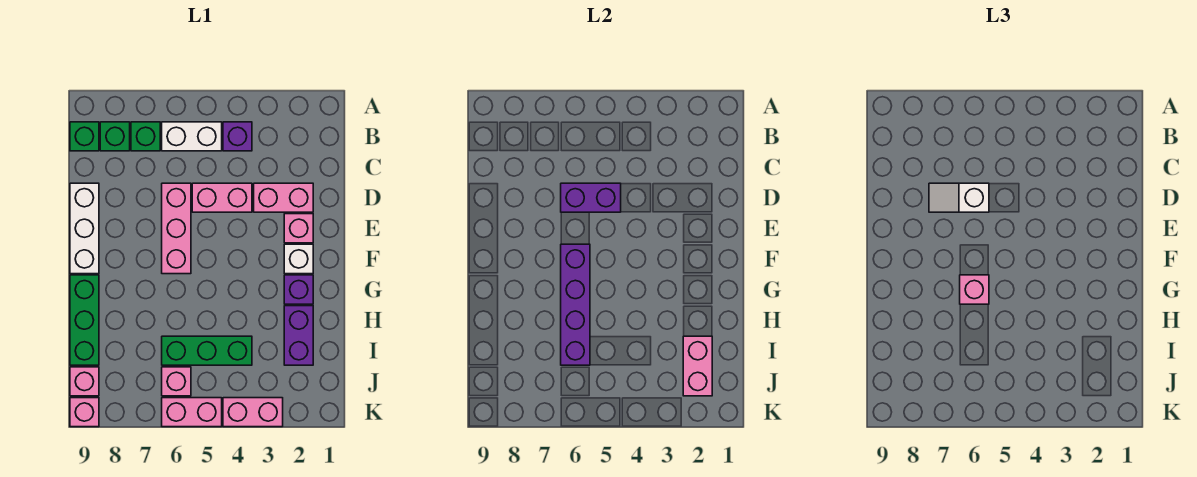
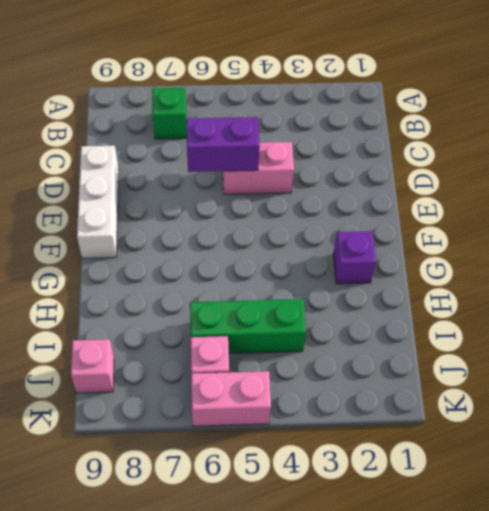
none -> purple 1x1 brick [223,122,252,151]
none -> white 1x2 brick [162,122,222,151]
none -> green 1x1 brick [100,122,130,151]

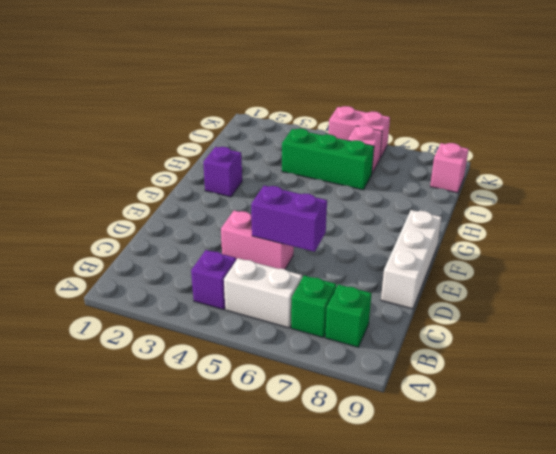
none -> green 1x1 brick [70,122,99,151]
none -> pink 1x2 brick [254,183,313,212]
none -> pink 1x3 brick [162,183,191,274]

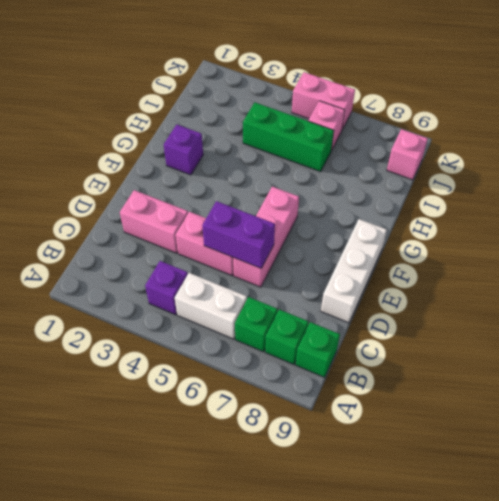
none -> pink 1x1 brick [284,214,313,243]
none -> white 1x1 brick [284,244,313,274]
none -> green 1x3 brick [70,275,99,365]

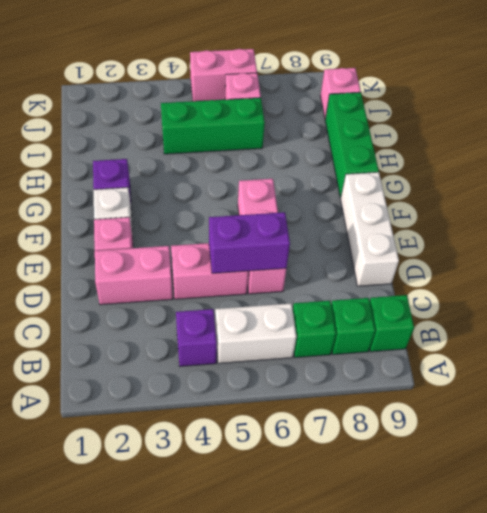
none -> purple 1x2 brick [284,306,313,365]
none -> pink 1x2 brick [223,398,283,427]
none -> pink 1x1 brick [70,398,99,427]

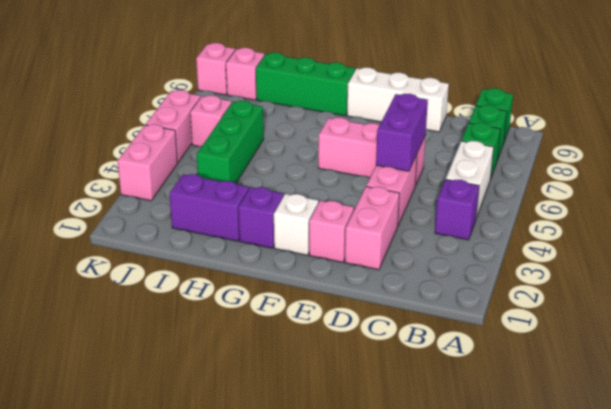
none -> purple 1x4 brick [561,244,590,365]
none -> pink 1x2 brick [683,336,712,396]
none -> white 1x2 slope [929,183,989,212]

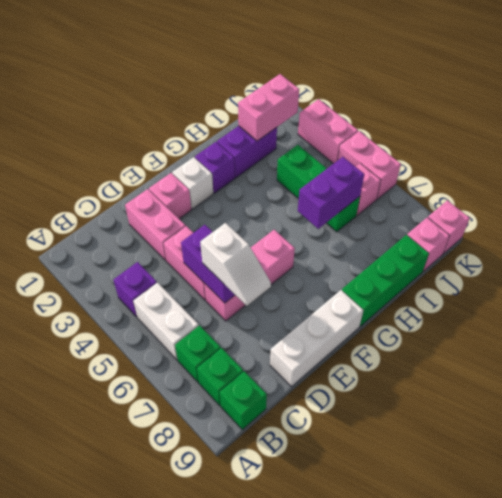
purple 1x2 brick [298,157,364,229] -> purple 1x4 brick [561,244,590,365]
none -> pink 1x1 brick [960,275,989,304]

